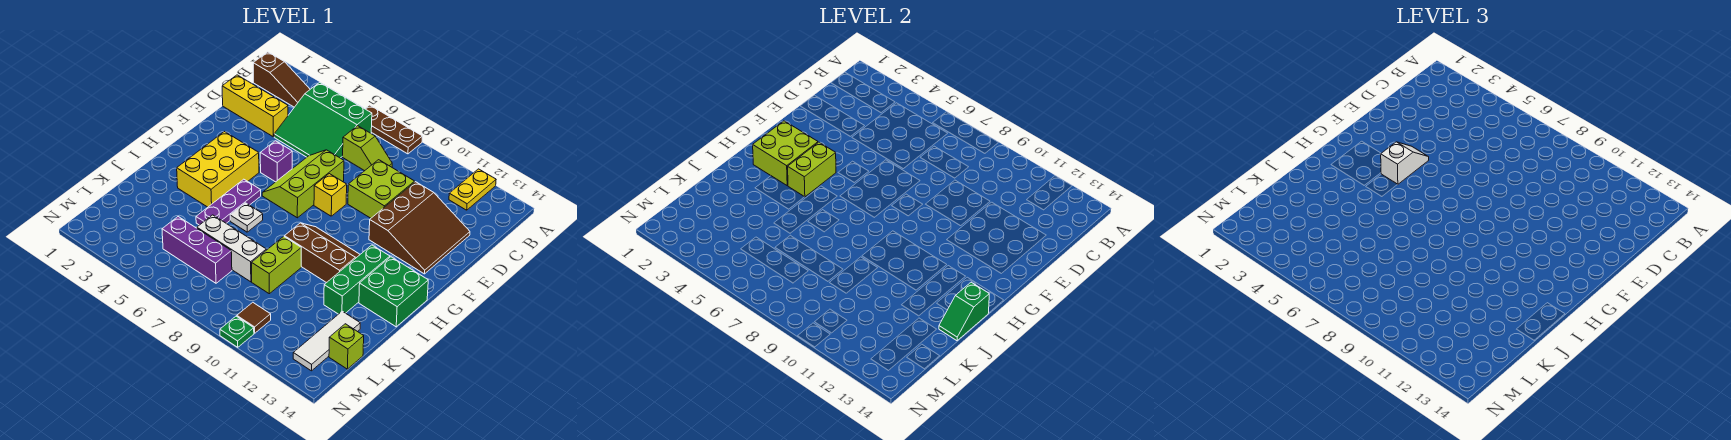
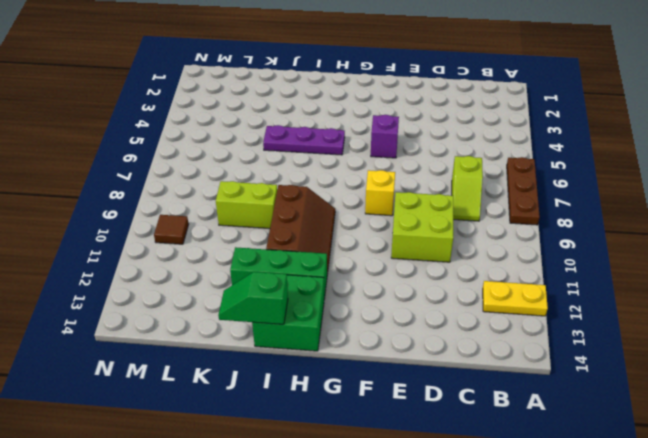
none -> brown 1x3 slope [253,52,310,107]
none -> green 3x3 slope [274,82,372,158]
none -> yellow 1x3 brick [222,75,288,137]

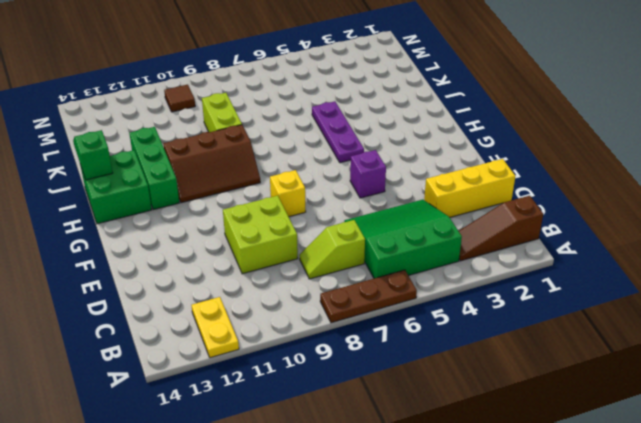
none -> brown 3x3 slope [369,182,470,274]
none -> lime 2x3 slope [262,150,344,218]
none -> yellow 2x3 brick [177,132,259,207]

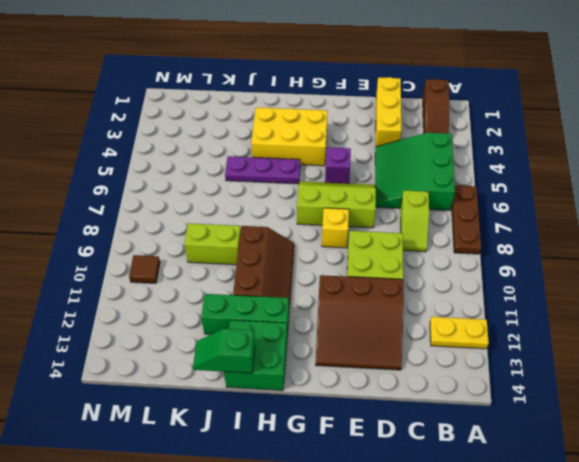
none -> white 1x1 plate [230,203,263,232]
none -> white 1x3 brick [197,215,266,282]
none -> white 1x3 tile [293,311,360,371]

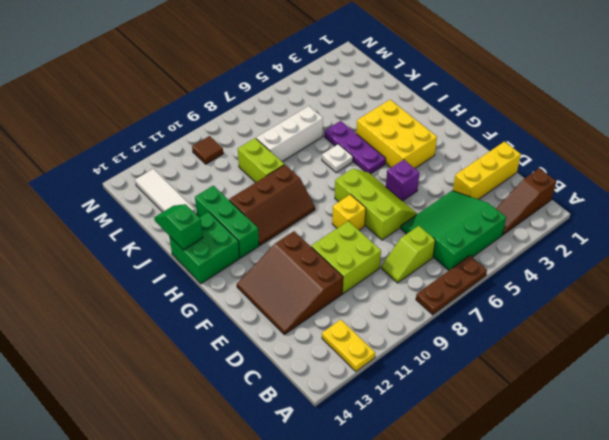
none -> purple 1x3 brick [162,217,232,283]
none -> lime 1x1 brick [329,324,364,369]
none -> green 1x1 plate [220,316,254,347]

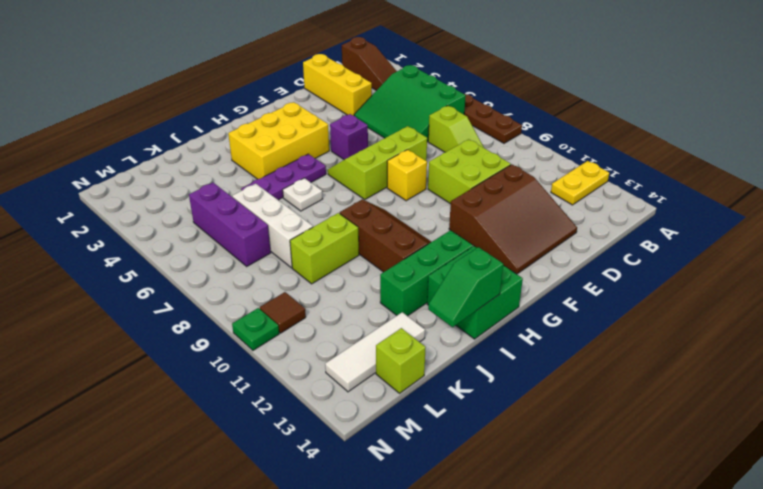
none -> lime 2x2 brick [753,121,818,185]
none -> lime 1x2 brick [788,142,836,197]
none -> white 1x2 slope [1381,142,1429,184]

